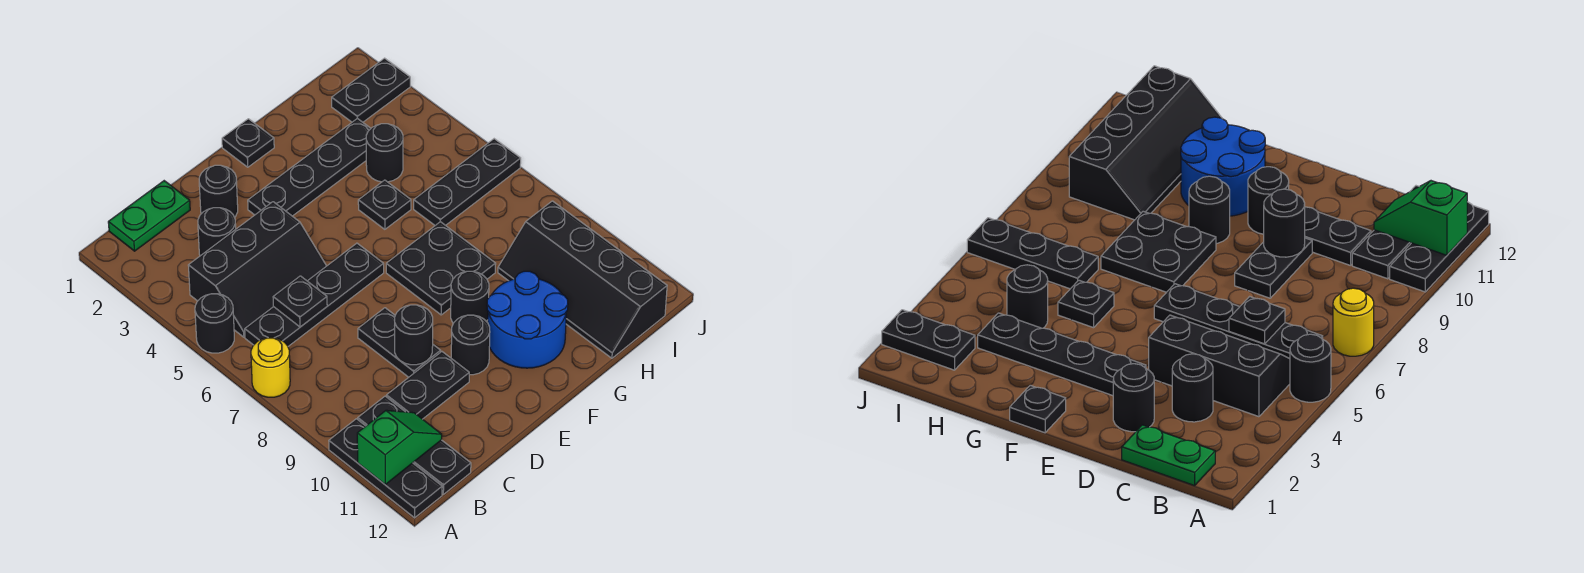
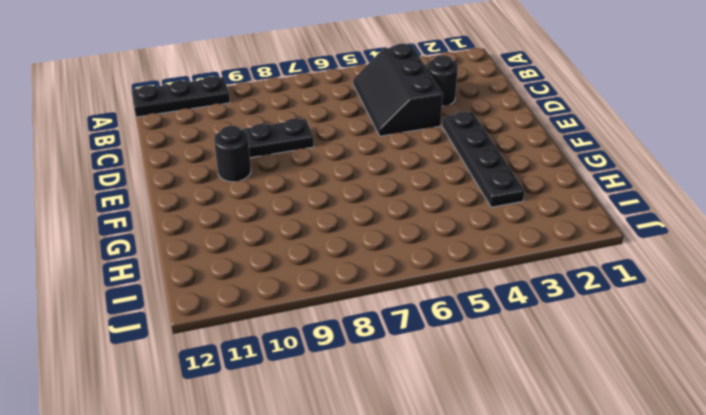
none -> black 1x1 round brick [195,294,234,353]
none -> yellow 1x1 round brick [251,338,290,397]
none -> green 1x2 plate [108,181,190,251]

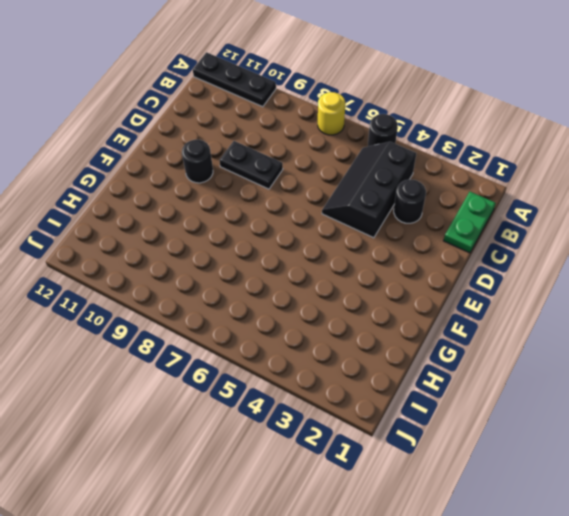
none -> black 1x4 plate [245,243,384,346]
none -> black 1x3 plate [358,396,471,494]
none -> black 1x2 plate [387,352,469,419]

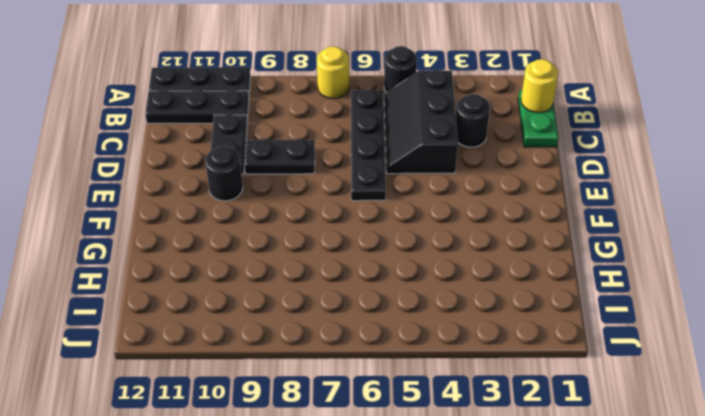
yellow 1x1 round brick [521,59,558,113] -> none
none -> black 1x1 round brick [199,165,238,217]
none -> black 1x4 plate [248,118,371,216]
none -> black 1x1 plate [222,119,274,167]

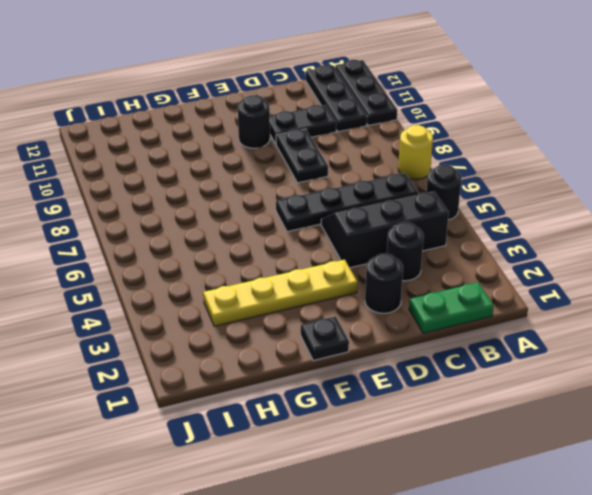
yellow 1x4 plate [203,260,358,326] -> black 1x4 plate [248,118,371,216]
none -> black 2x2 plate [386,222,496,315]
none -> black 1x1 round brick [451,271,489,323]
none -> blue 2x2 round brick [487,271,568,368]

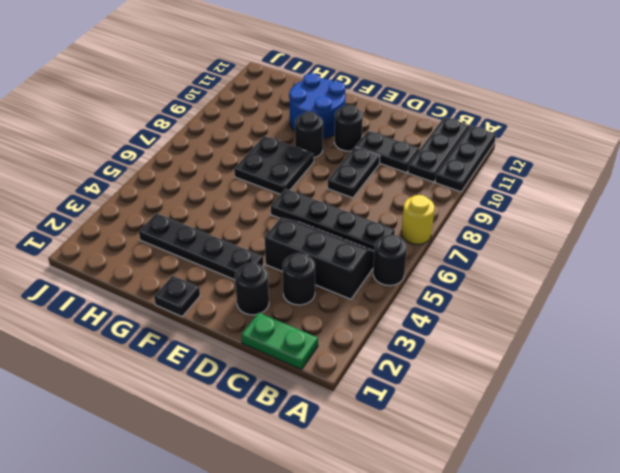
none -> black 1x1 plate [358,180,411,229]
none -> black 1x1 round brick [366,124,403,182]
none -> black 1x3 plate [414,139,521,225]

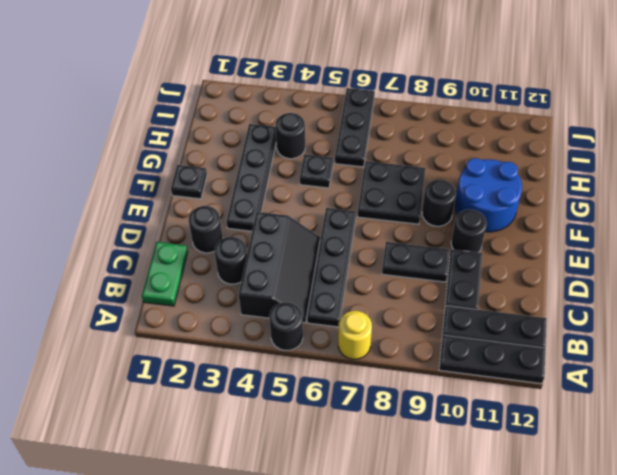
none -> black 2x4 slope [498,201,667,358]
none -> black 1x2 plate [332,58,410,122]
none -> green 1x2 slope [357,410,442,484]

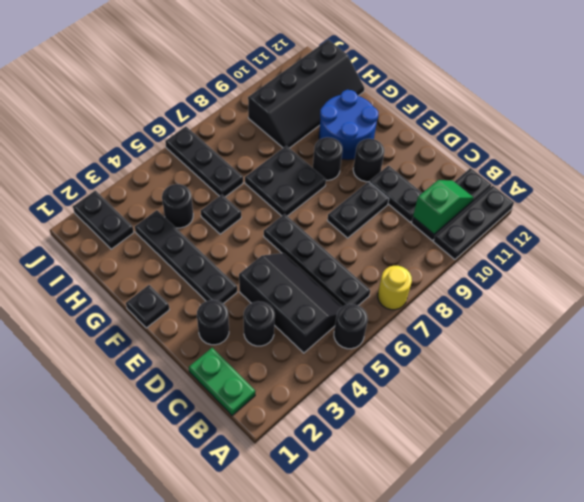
green 1x2 slope [413,180,474,234] -> green 1x2 slope turned to [357,410,442,484]
none -> black 1x1 plate [273,276,327,327]
none -> black 1x1 round brick [395,305,433,365]

